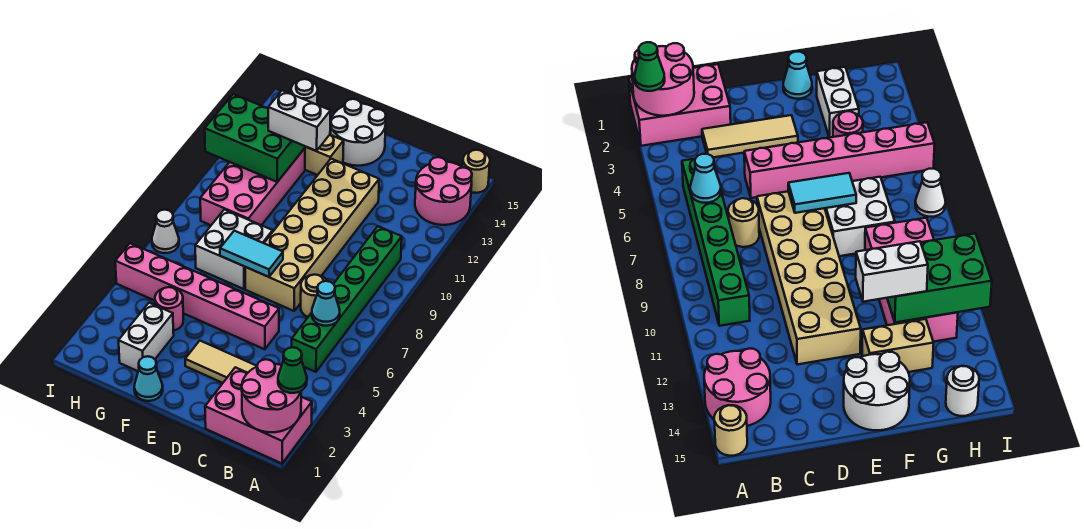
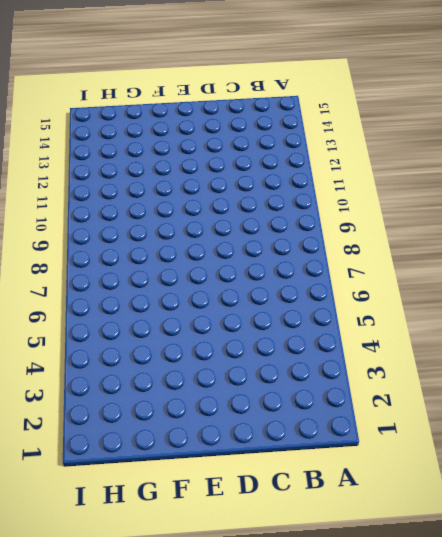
none -> pink 2x3 brick [205,367,312,463]
none -> pink 2x2 round brick [415,157,472,225]
none -> tan 1x1 round brick [463,150,490,193]

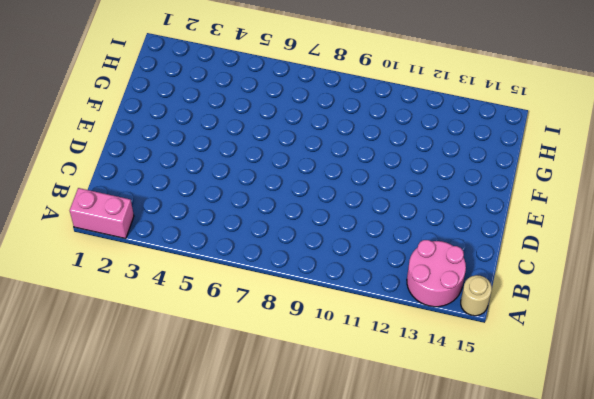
pink 1x2 brick [70,188,134,239] -> pink 2x3 brick [205,367,312,463]
none -> green 1x6 brick [292,226,402,372]
none -> tan 1x3 tile [185,341,257,383]
none -> tan 1x1 round brick [301,275,327,317]

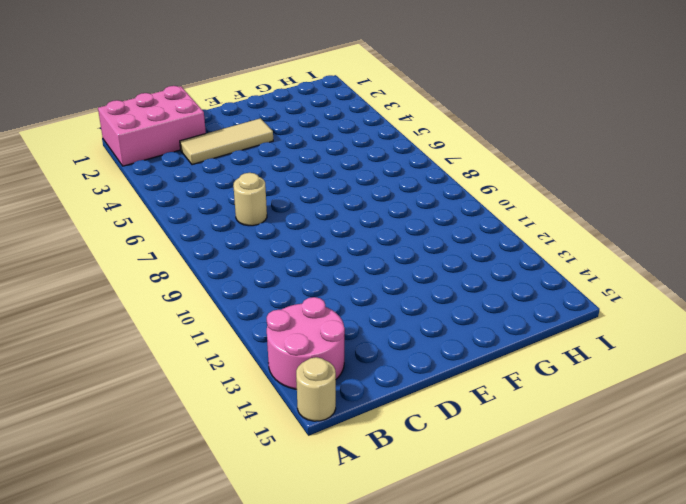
none -> green 1x6 brick [292,226,402,372]
none -> pink 1x6 brick [115,243,279,349]
none -> tan 2x6 brick [245,159,379,311]

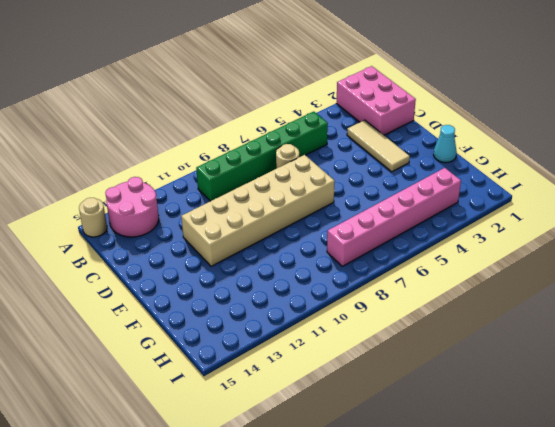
pink 1x6 brick [327,168,461,266] -> pink 1x6 brick turned to [115,243,279,349]
none -> white 2x2 round brick [331,99,386,166]
none -> white 2x2 brick [195,209,273,289]
none -> tan 1x2 brick [305,135,344,175]

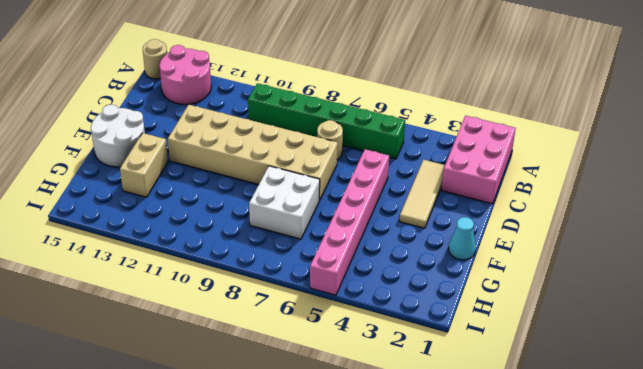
none -> white 1x2 brick [119,303,174,371]
none -> pink 1x1 round brick [155,287,184,331]
none -> pink 2x4 brick [200,148,305,225]

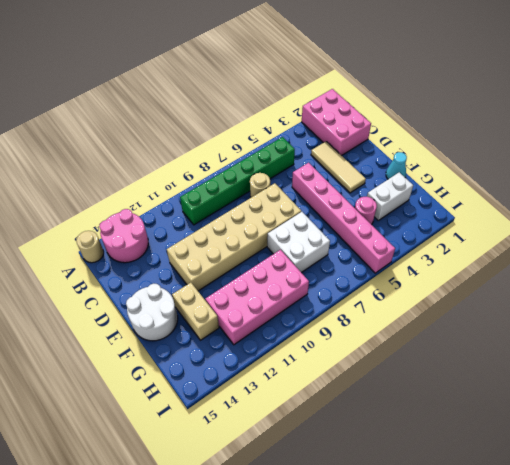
none -> white 1x1 round brick [291,79,318,104]
none -> white 1x1 cone [152,210,179,253]
none -> pink 2x2 round brick [242,359,301,432]

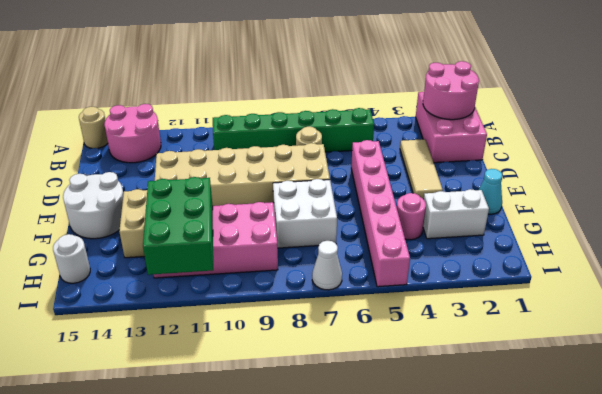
none -> cyan 1x1 cone [312,281,340,326]
none -> cyan 1x2 tile [220,231,283,277]
none -> green 1x1 cone [278,347,307,393]

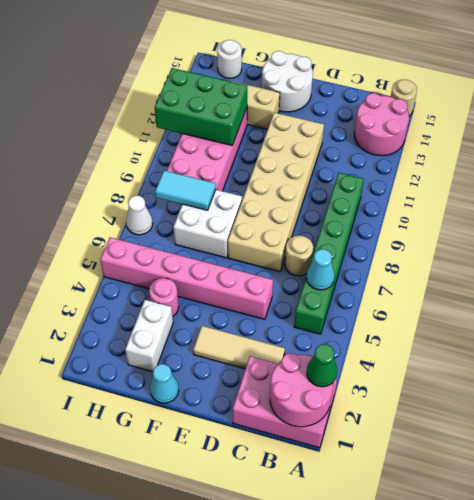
cyan 1x2 tile [155,171,216,210] -> cyan 1x2 tile moved to [220,231,283,277]
none -> white 1x2 brick [268,90,331,151]

